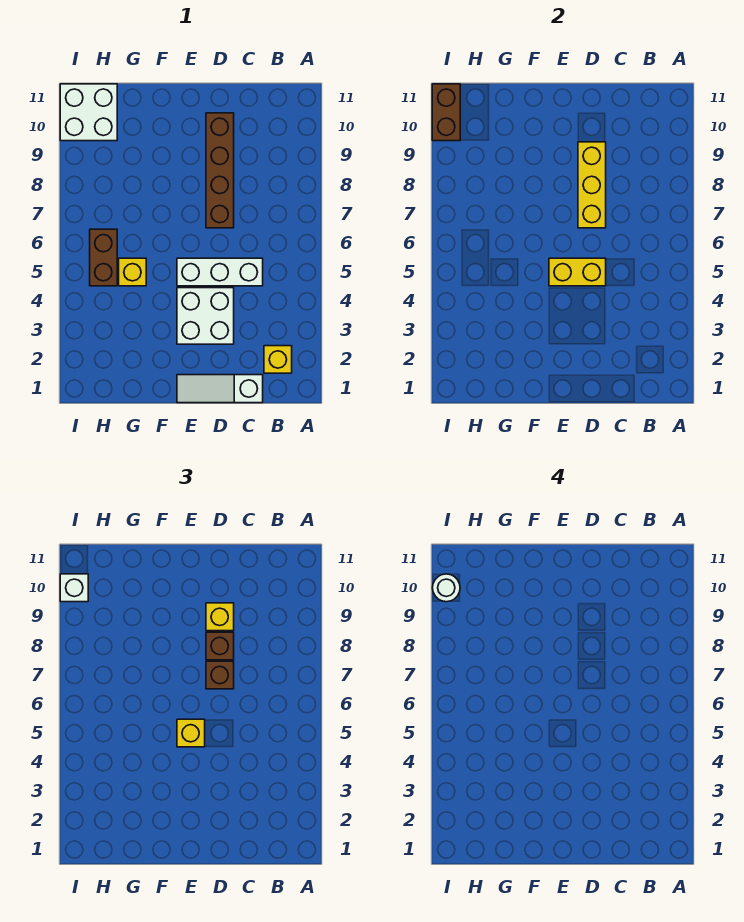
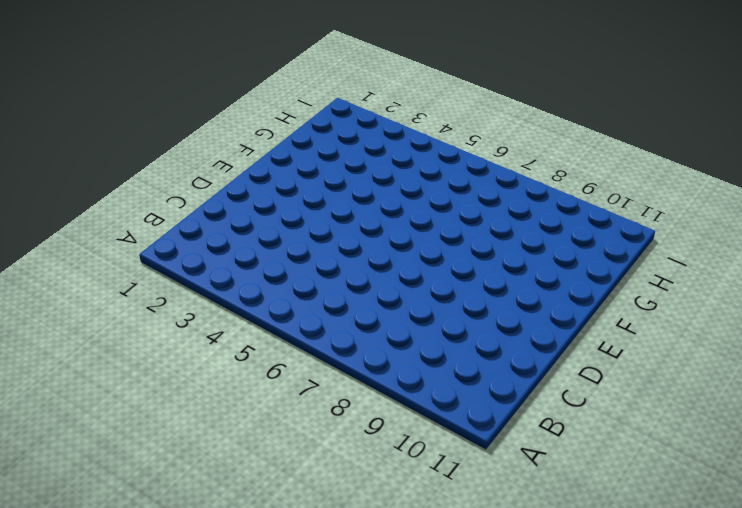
none -> yellow 1x1 brick [264,346,292,373]
none -> white 1x3 slope [177,375,263,403]
none -> white 1x3 brick [177,258,263,286]

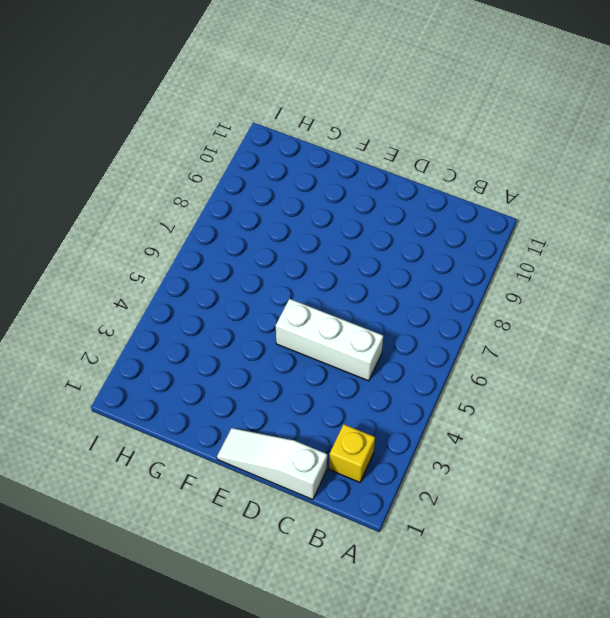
none -> white 2x2 brick [177,288,234,344]
none -> brown 1x4 brick [206,113,234,228]
none -> yellow 1x1 brick [119,258,146,286]

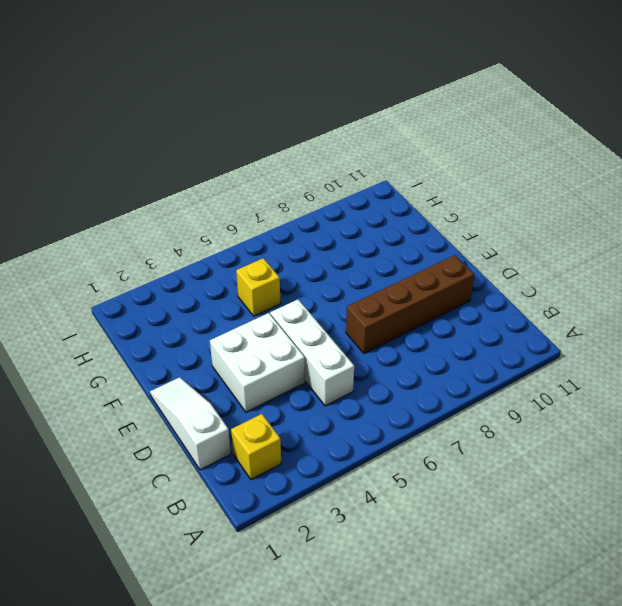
none -> brown 1x2 brick [90,229,117,286]
none -> white 2x2 brick [60,84,117,141]
none -> yellow 1x2 brick [549,258,606,286]

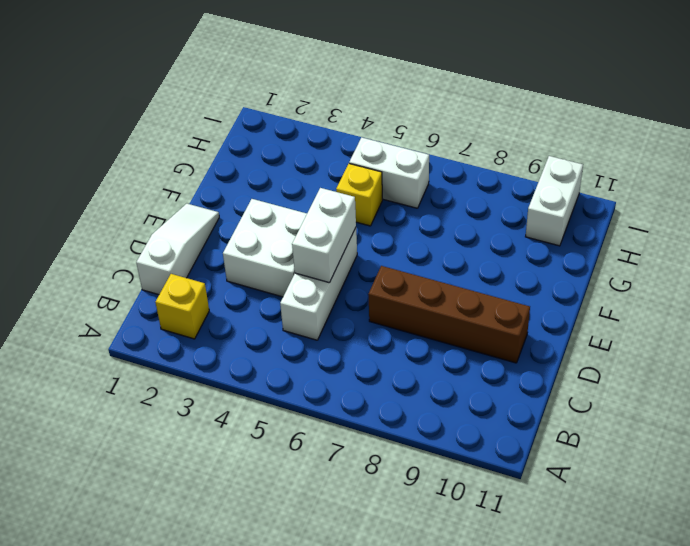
white 1x2 brick [292,188,356,283] -> yellow 1x2 brick [549,258,606,286]
white 1x2 brick [349,137,429,208] -> brown 1x2 brick [90,229,117,286]
white 1x2 brick [526,156,583,246] -> white 2x2 brick [60,84,117,141]
none -> yellow 1x3 brick [578,142,606,228]
none -> brown 1x2 brick [432,84,460,141]
none -> brown 1x1 brick [206,661,234,689]

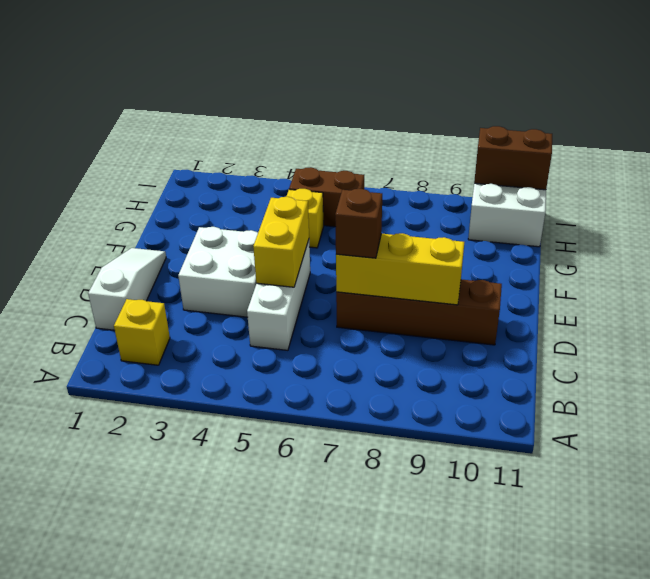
none -> brown 1x1 brick [206,632,234,660]
none -> yellow 1x1 brick [206,603,234,631]
none -> yellow 1x1 brick [177,719,205,747]

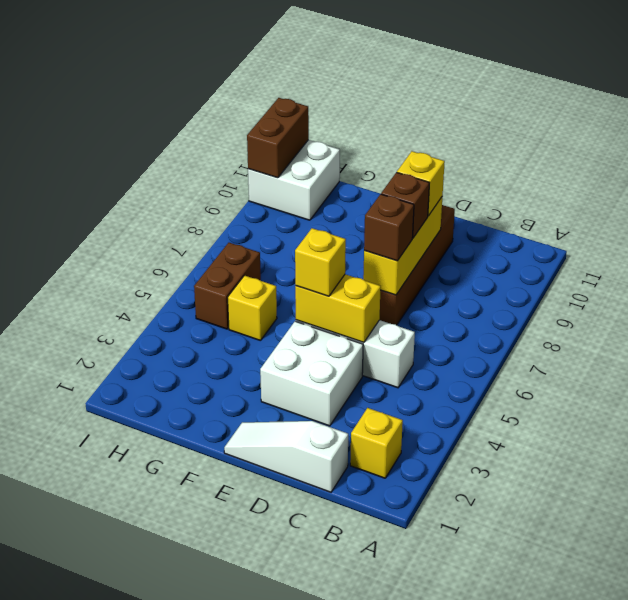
none -> white 1x1 brick [60,574,88,602]
none -> white 1x1 round brick [433,574,460,602]

